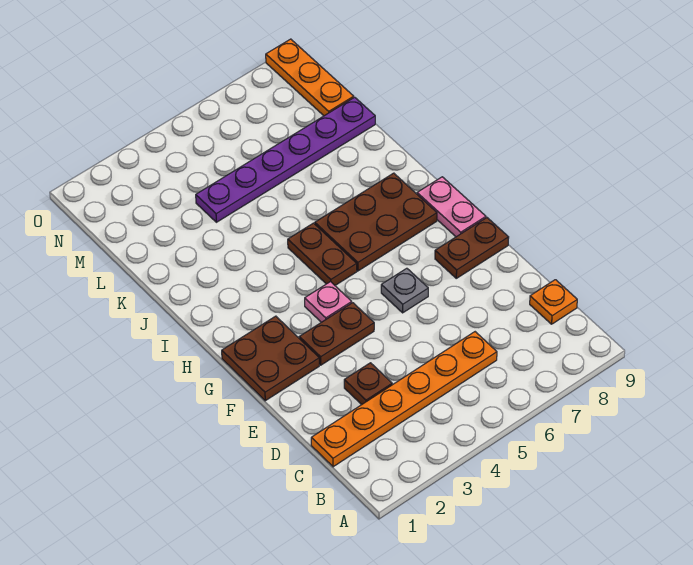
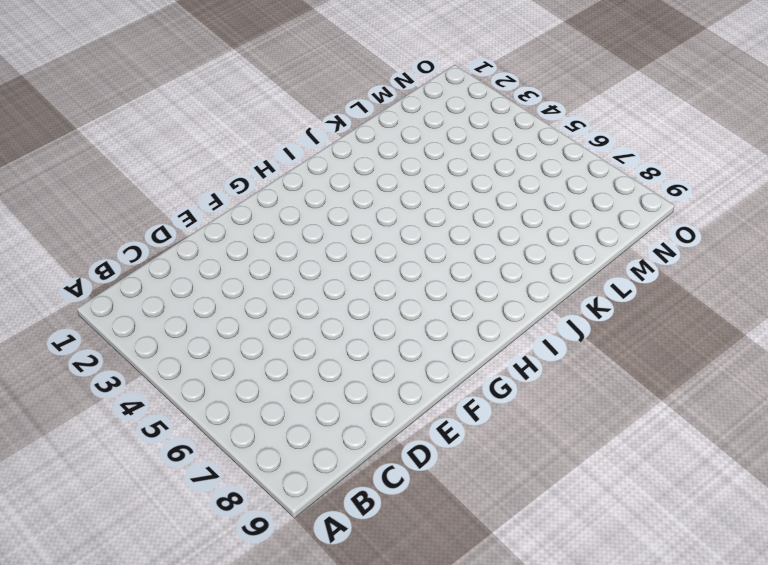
none -> orange 1x6 plate [311,332,497,467]
none -> orange 1x1 plate [530,280,577,324]
none -> brown 1x1 plate [344,363,392,405]

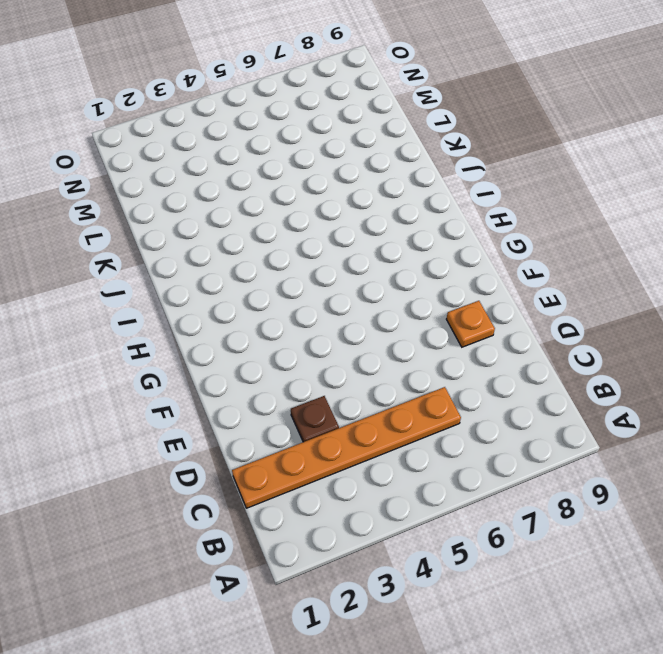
orange 1x1 plate [446,301,495,347] -> orange 1x1 plate moved to [530,280,577,324]
none -> brown 2x2 plate [222,316,319,401]
none -> brown 1x2 plate [299,303,374,365]
none -> grey 1x1 plate [381,268,428,313]

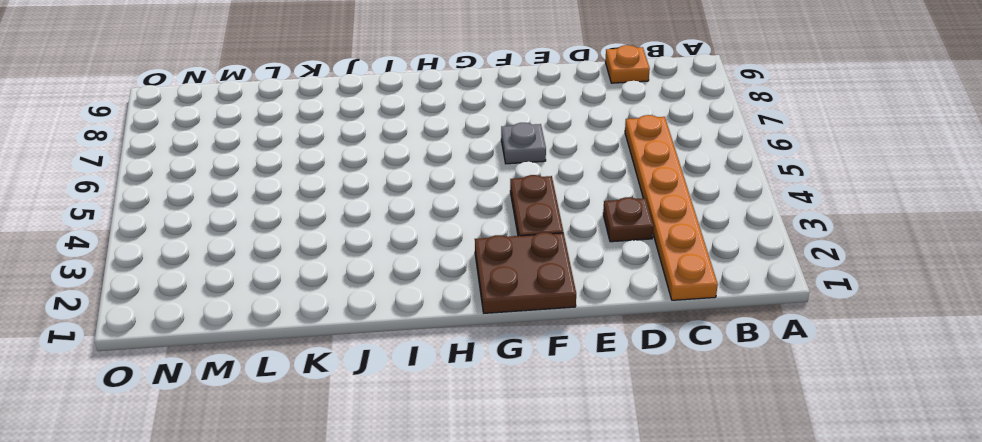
none -> brown 1x2 plate [435,218,509,278]
none -> pink 1x1 plate [305,282,352,322]
none -> pink 1x2 plate [417,177,486,237]

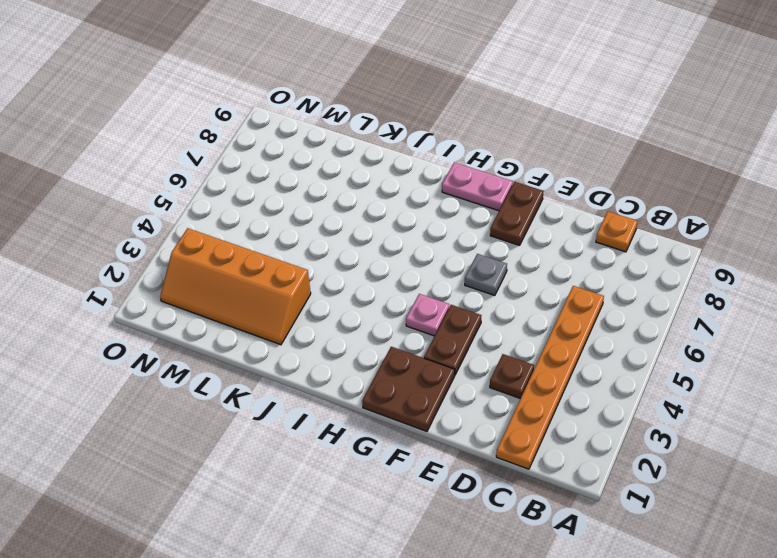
orange 2x4 slope [160,228,311,345] -> none
none -> brown 1x2 plate [288,223,357,285]
none -> brown 2x3 plate [315,173,437,271]
none -> purple 1x6 plate [196,97,375,222]

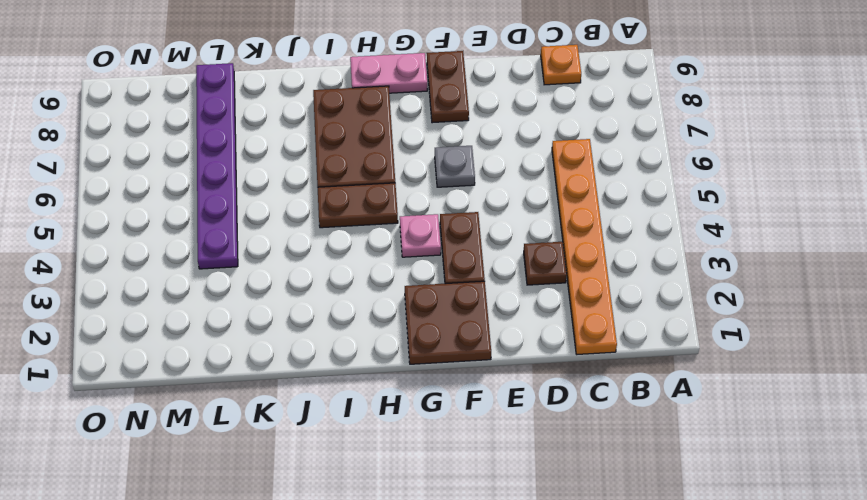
none -> orange 1x3 plate [266,39,354,116]

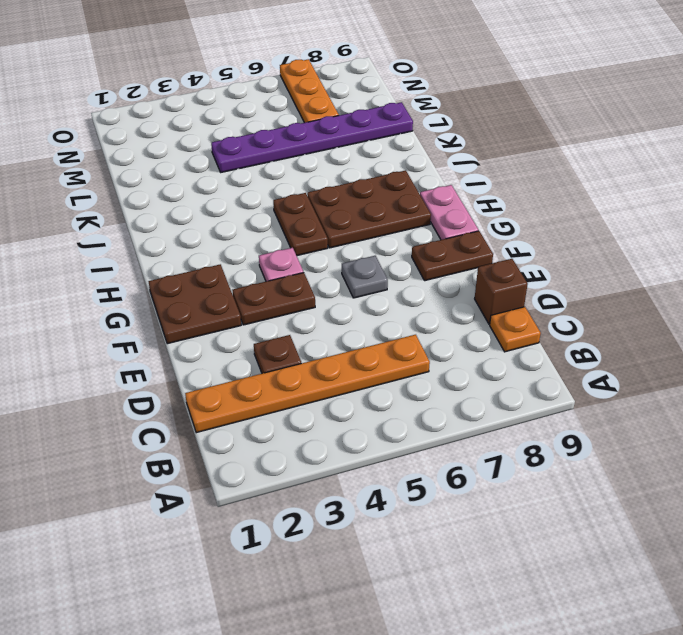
brown 1x1 brick [475,259,528,324] -> none
orange 1x3 plate [280,59,339,123] -> orange 1x3 plate moved to [266,39,354,116]

